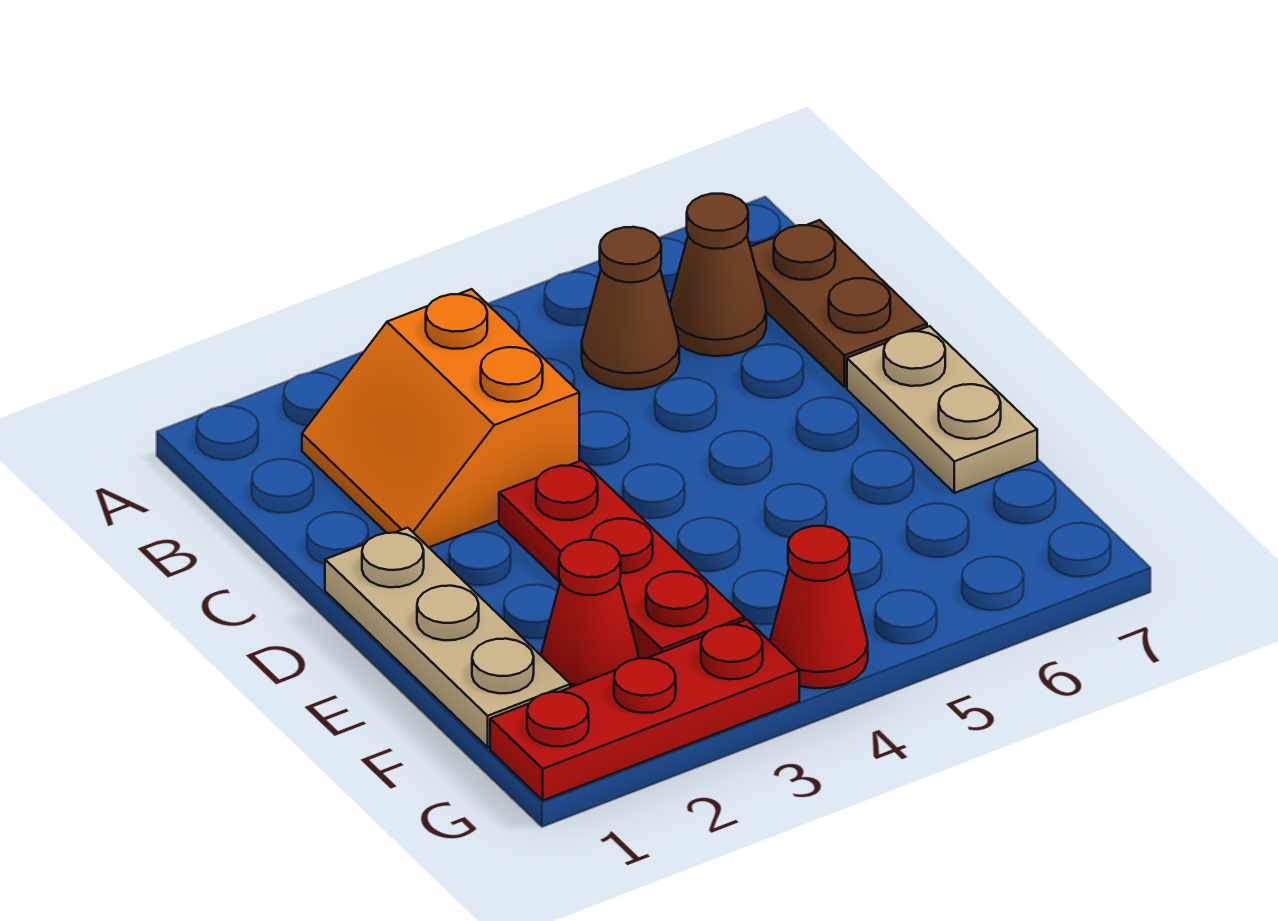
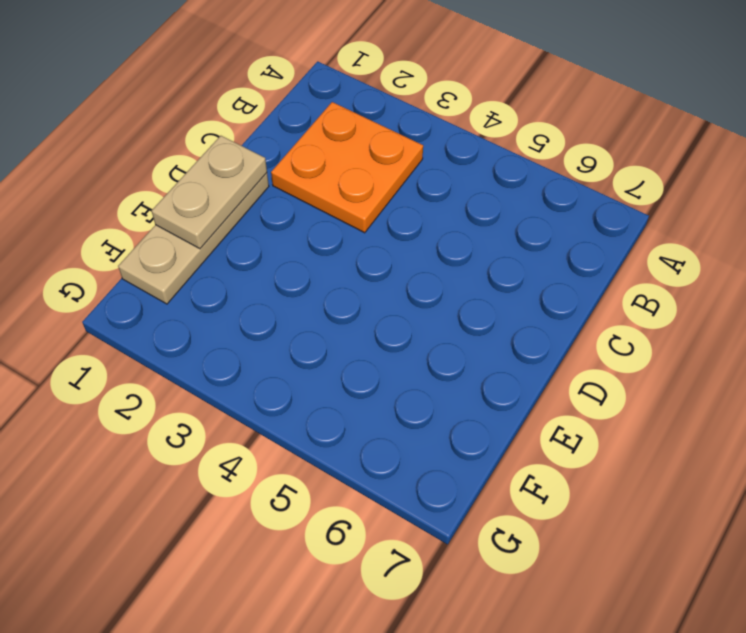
orange 2x2 plate [271,102,423,233] -> orange 2x2 slope [302,289,579,547]
tan 1x2 plate [152,136,267,249] -> tan 1x2 plate moved to [847,326,1037,493]
none -> brown 1x1 cone [582,227,679,390]
none -> brown 1x1 cone [670,194,766,356]

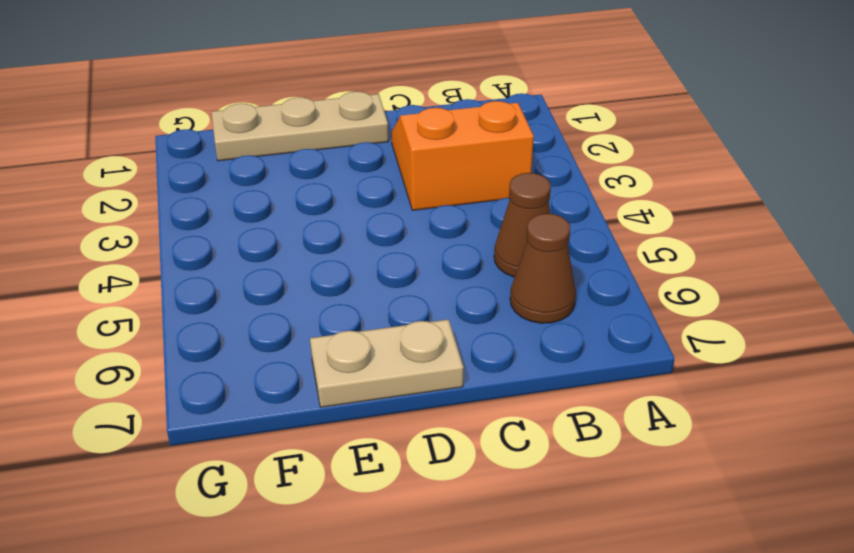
none -> brown 1x2 plate [750,220,927,387]
none -> red 1x3 plate [499,460,744,658]

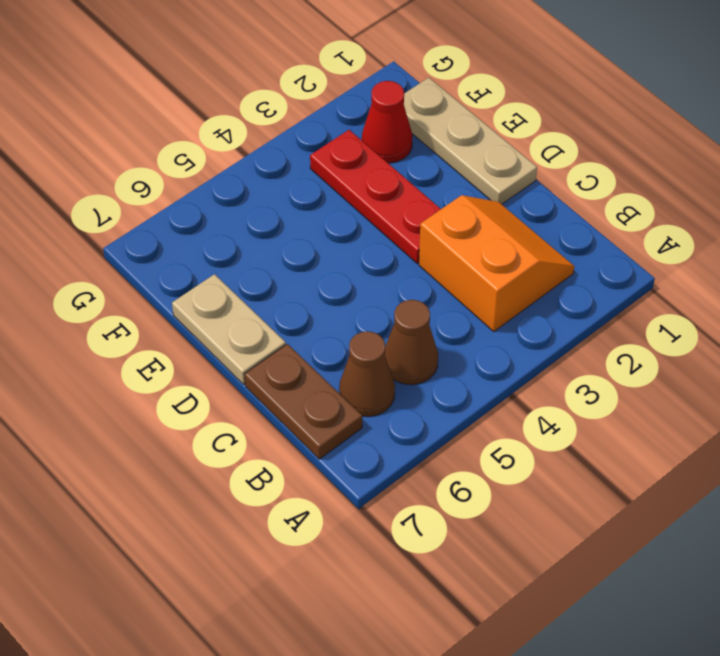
none -> red 1x3 plate [490,620,799,800]
none -> red 1x1 cone [770,526,868,688]

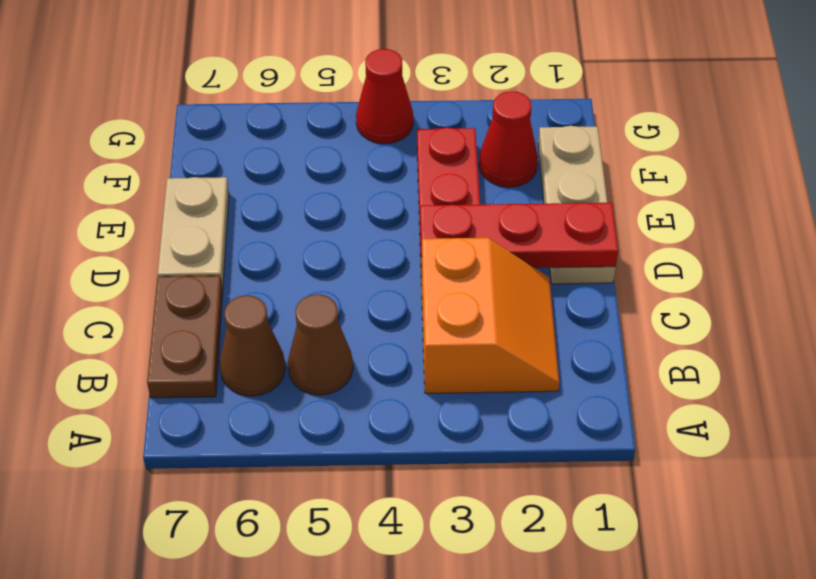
red 1x3 plate [420,203,618,268] -> red 1x3 plate moved to [490,620,799,800]

